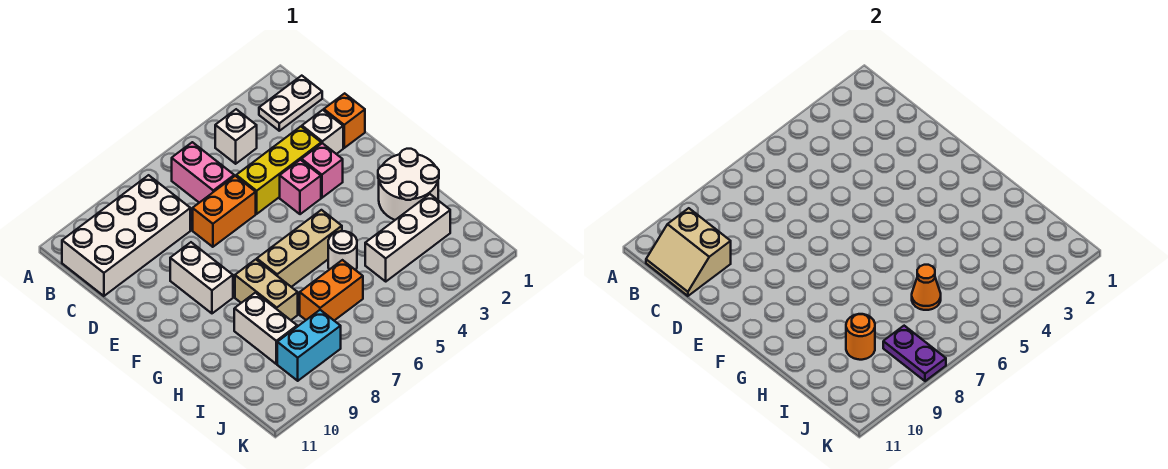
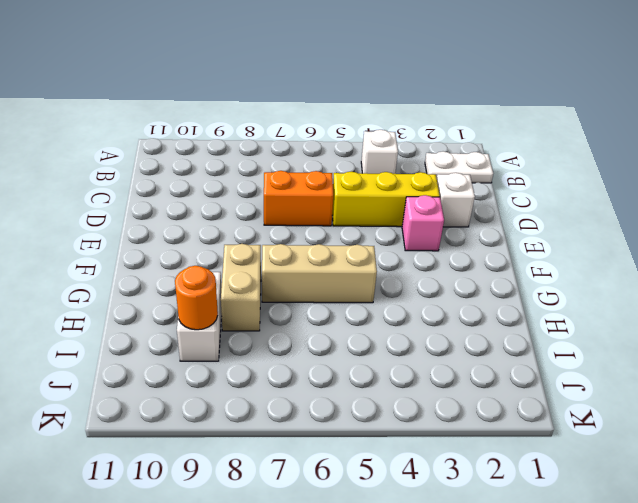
none -> pink 1x2 brick [172,142,234,203]
none -> white 2x4 brick [62,175,190,296]
none -> orange 1x1 brick [324,93,365,148]

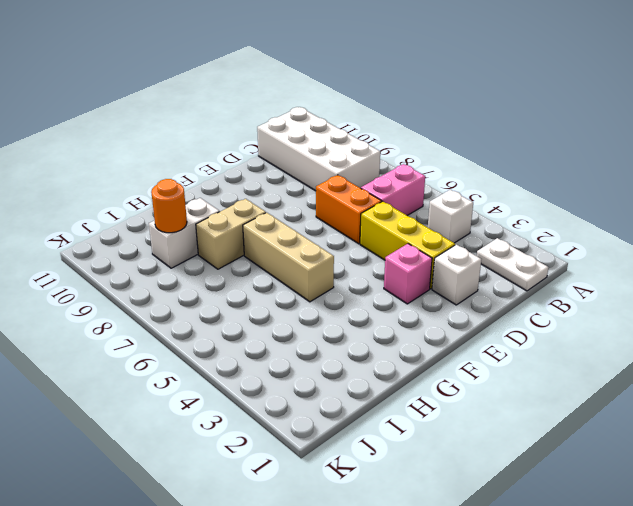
none -> orange 1x1 brick [324,93,365,148]
none -> pink 1x1 brick [280,160,321,214]
none -> white 1x2 brick [170,242,233,313]

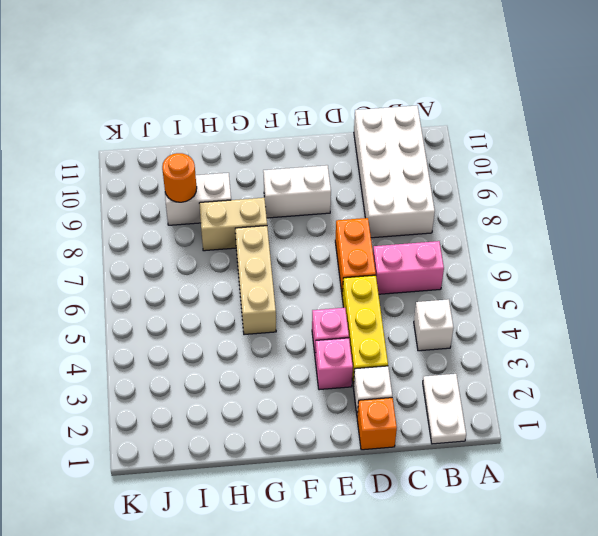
none -> white 2x2 round brick [378,149,439,220]
none -> white 1x1 round brick [328,231,357,270]
none -> white 1x3 brick [365,194,450,281]

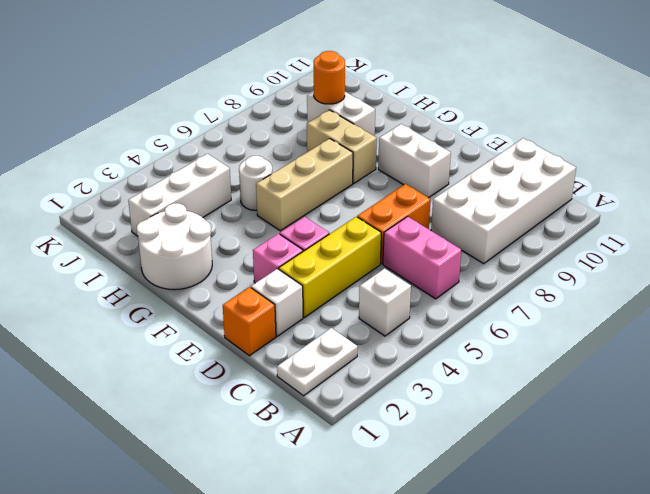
none -> orange 1x2 brick [300,260,363,320]
none -> cyan 1x2 brick [277,310,341,381]
none -> tan 2x2 slope [646,208,731,296]

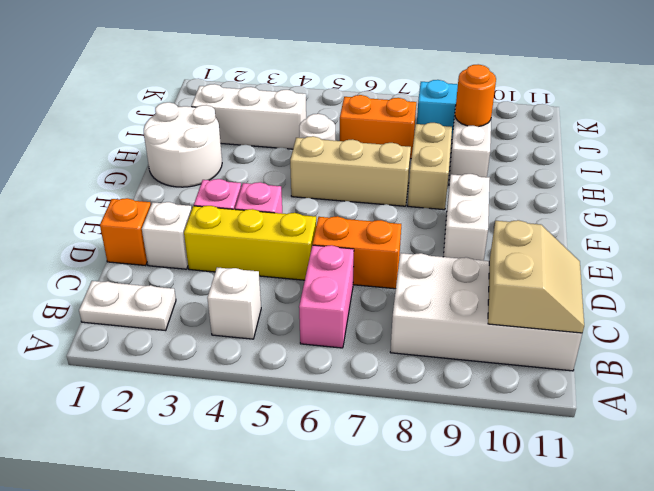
none -> orange 1x1 cone [912,265,941,310]
none -> purple 1x2 plate [883,326,946,381]

